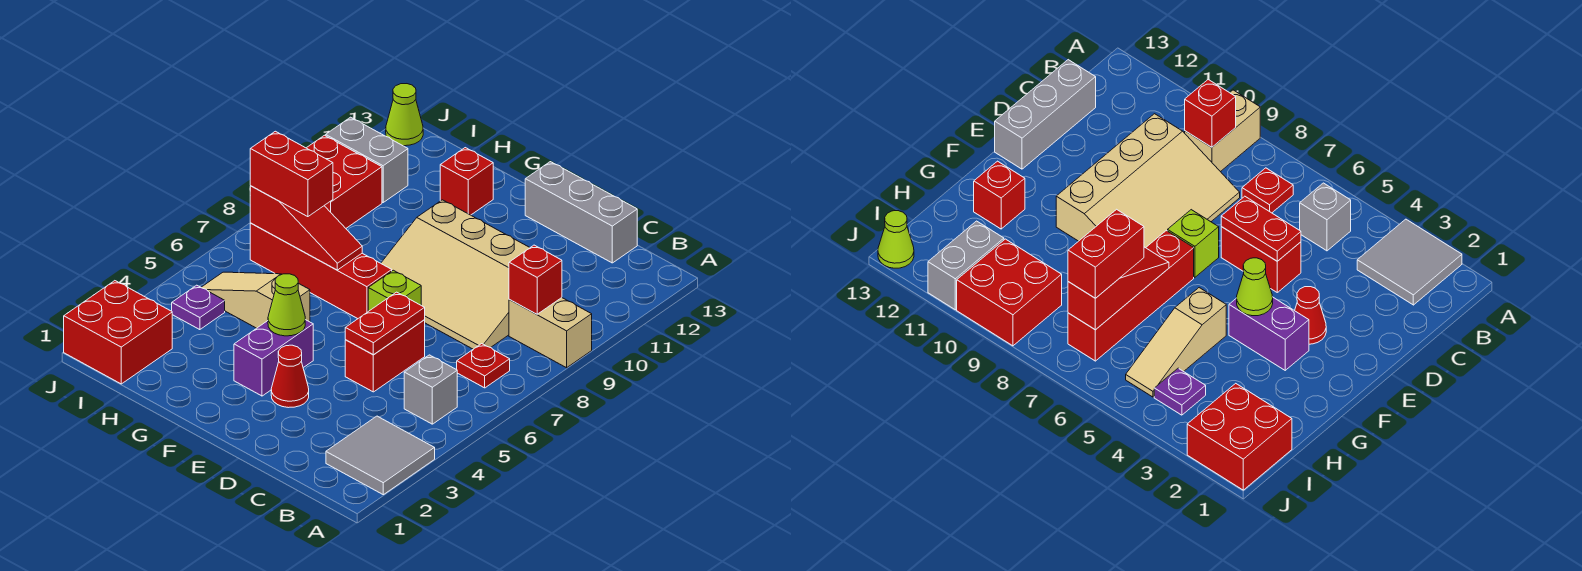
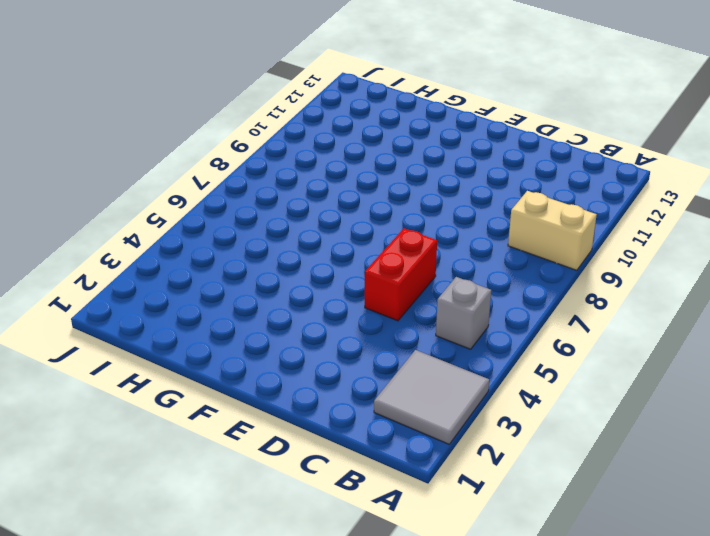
none -> red 1x1 plate [457,344,510,388]
none -> tan 3x4 slope [381,200,530,349]
none -> grey 1x3 brick [525,162,637,263]

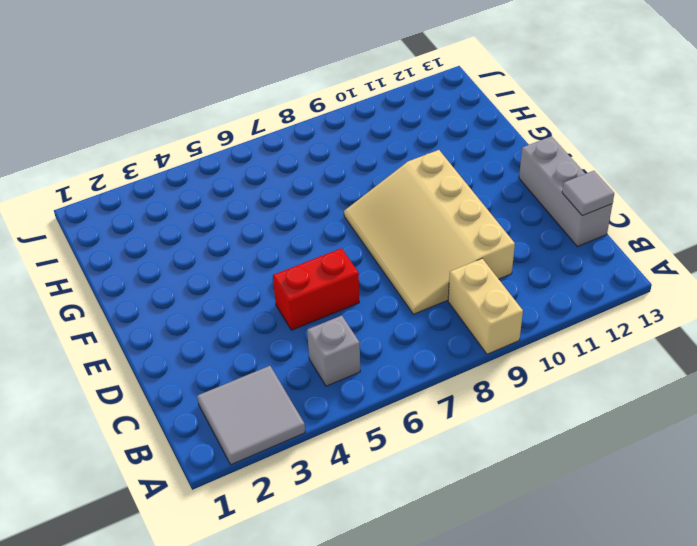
grey 1x1 tile [562,171,614,216] -> none
none -> red 1x1 plate [457,344,510,388]
none -> red 1x1 cone [271,345,309,408]
none -> lime 1x1 brick [368,270,421,311]

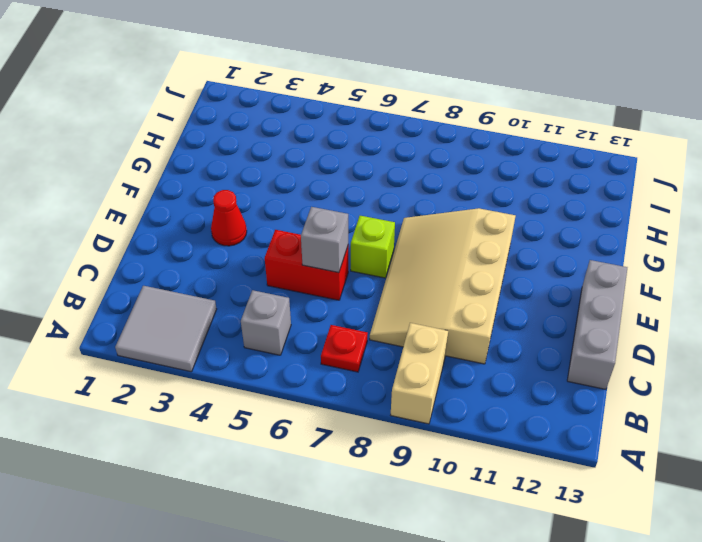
grey 1x1 brick [301,207,348,273] -> red 1x2 plate [345,292,425,355]
none -> purple 1x2 brick [234,320,313,396]
none -> red 1x4 brick [250,223,392,319]
none -> tan 1x3 slope [201,272,310,328]

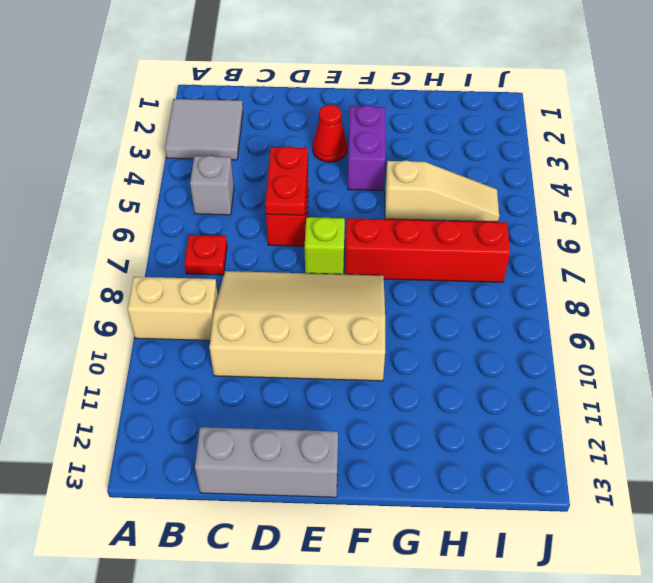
none -> red 1x1 brick [440,148,493,215]
none -> red 2x2 brick [64,281,172,384]
none -> purple 1x1 plate [172,285,225,330]

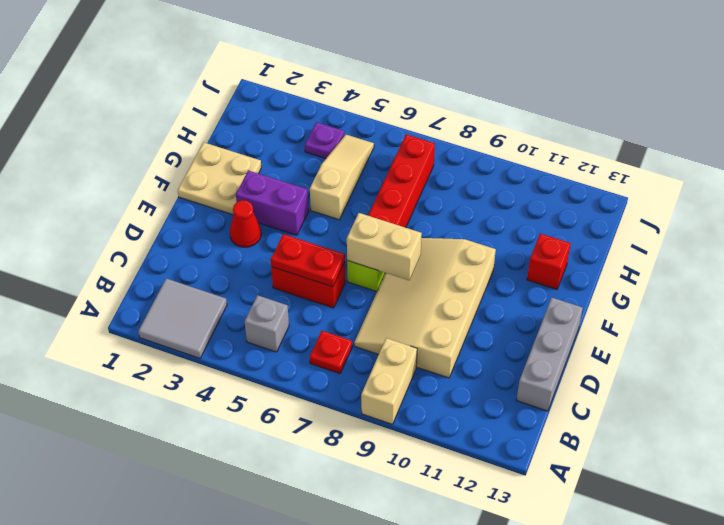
tan 1x2 brick [347,213,422,280] -> none
tan 2x2 plate [178,142,261,215] -> none
none -> red 2x2 brick [64,281,172,384]
none -> red 2x2 brick [307,135,382,228]
none -> grey 1x2 brick [326,117,408,202]

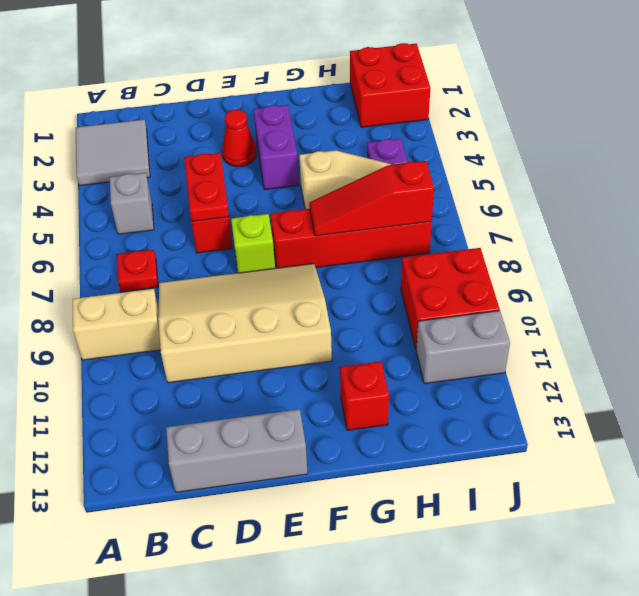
none -> lime 1x1 cone [386,84,423,146]
none -> red 1x1 brick [509,245,562,314]
none -> lime 1x1 cone [268,274,305,336]

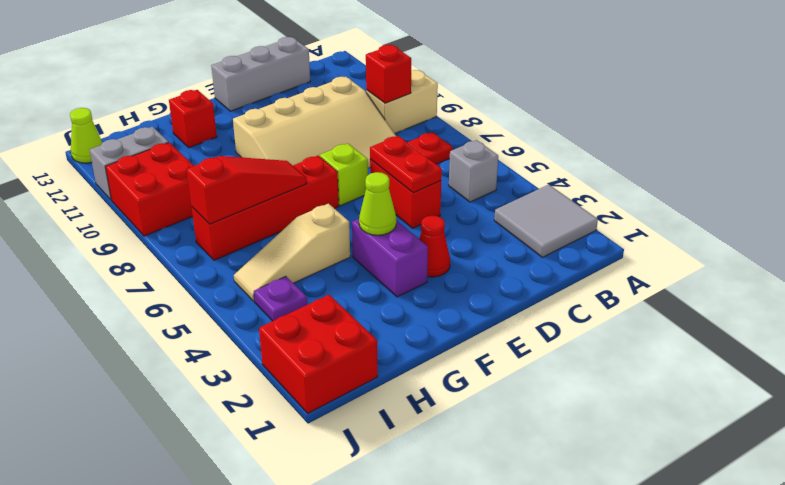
none -> red 1x2 brick [250,131,333,217]

